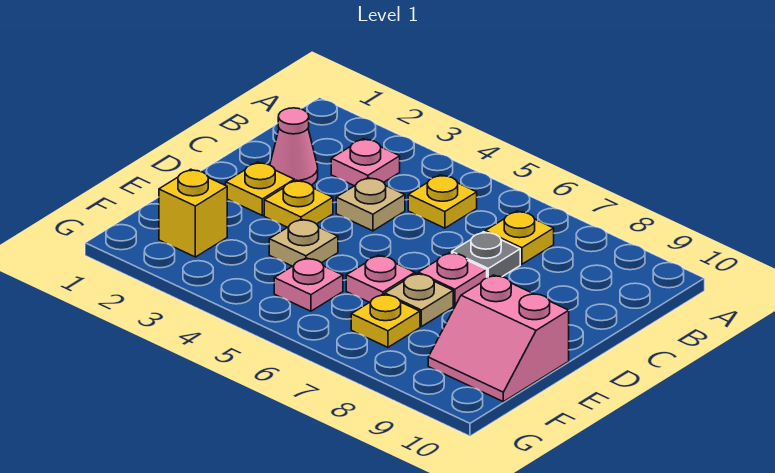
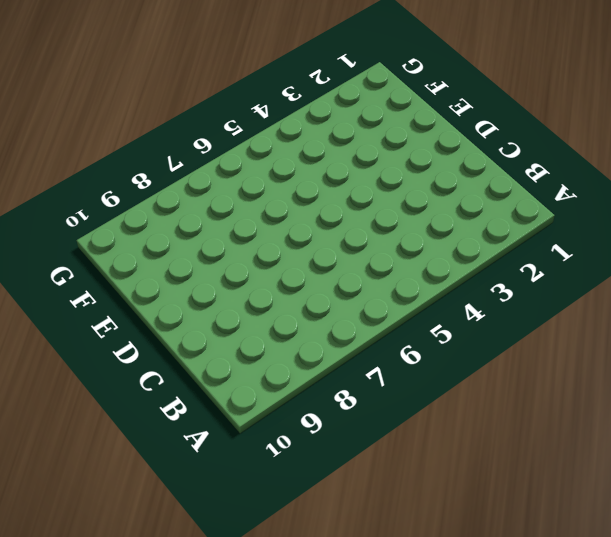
none -> pink 1x1 plate [331,139,400,186]
none -> yellow 1x1 plate [408,175,477,228]
none -> yellow 1x1 plate [485,211,554,264]

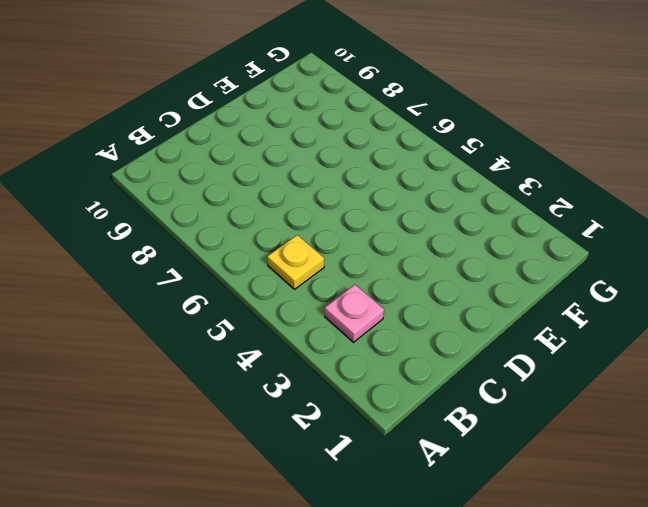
none -> yellow 1x1 plate [485,211,554,264]
none -> pink 1x1 cone [270,108,318,185]
none -> tan 1x1 plate [336,178,405,231]

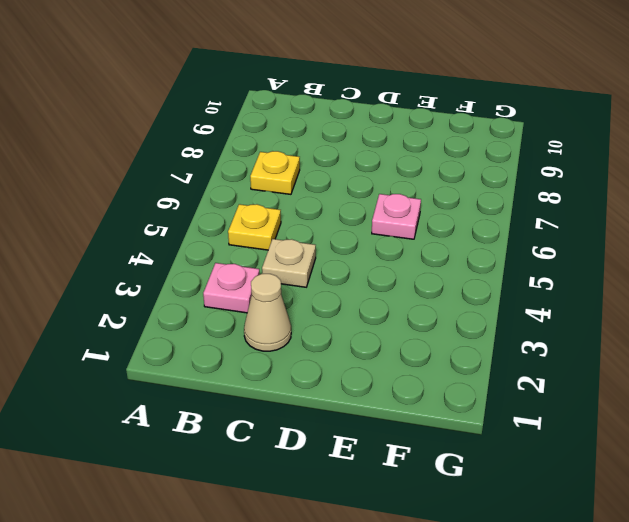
tan 1x1 cone [244,274,291,351] -> pink 1x1 cone [270,108,318,185]
none -> grey 1x1 plate [452,232,520,278]
none -> yellow 1x1 plate [226,162,294,215]
none -> yellow 1x1 plate [264,180,333,227]

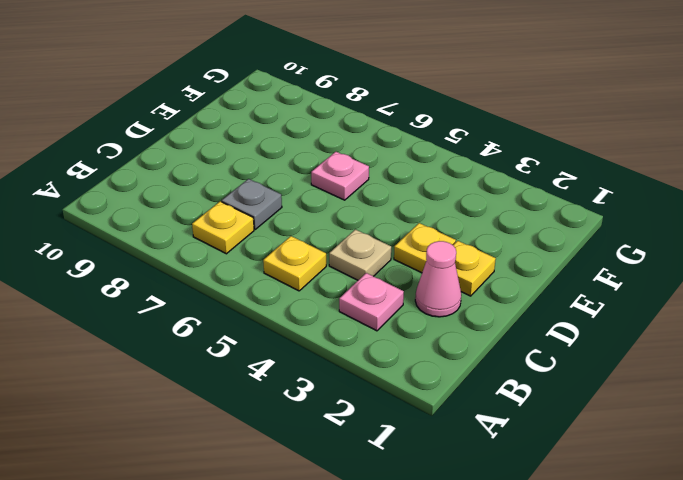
none -> pink 1x1 plate [418,253,487,306]
none -> tan 1x1 plate [269,219,338,266]
none -> tan 1x1 plate [385,273,453,327]

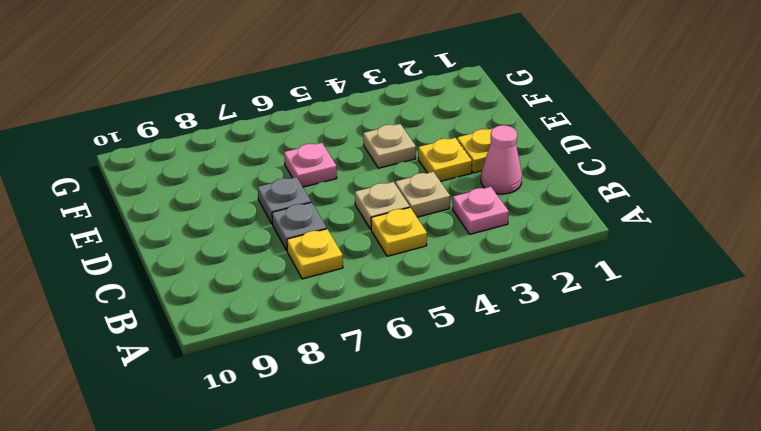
tan 1x1 plate [355,182,410,229] -> tan 1x1 plate moved to [385,273,453,327]
grey 1x1 plate [258,177,311,224] -> pink 1x1 plate [418,253,487,306]
none -> pink 2x2 slope [428,275,569,402]
none -> yellow 1x1 brick [159,169,227,257]
none -> pink 1x1 plate [274,258,343,311]

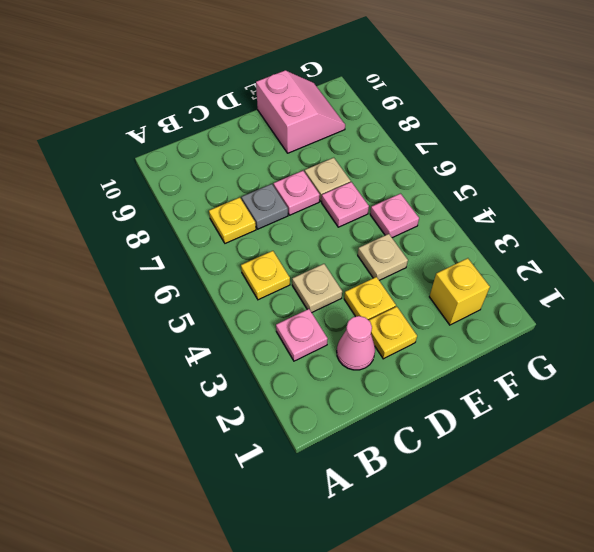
none -> yellow 1x1 plate [351,294,420,347]

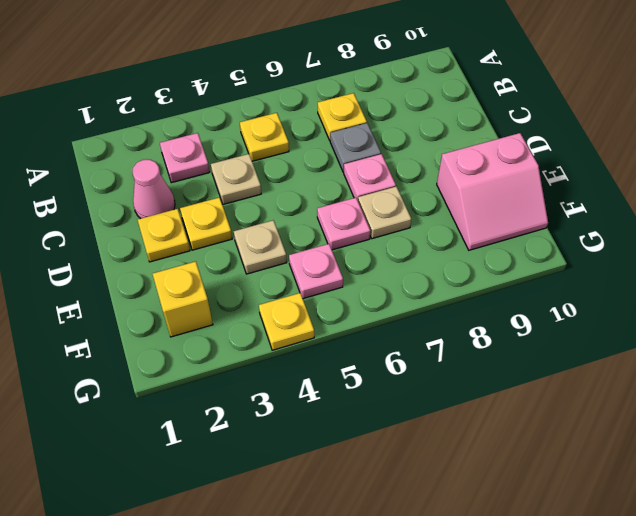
yellow 1x1 plate [259,293,314,350] -> yellow 1x1 plate moved to [351,294,420,347]

